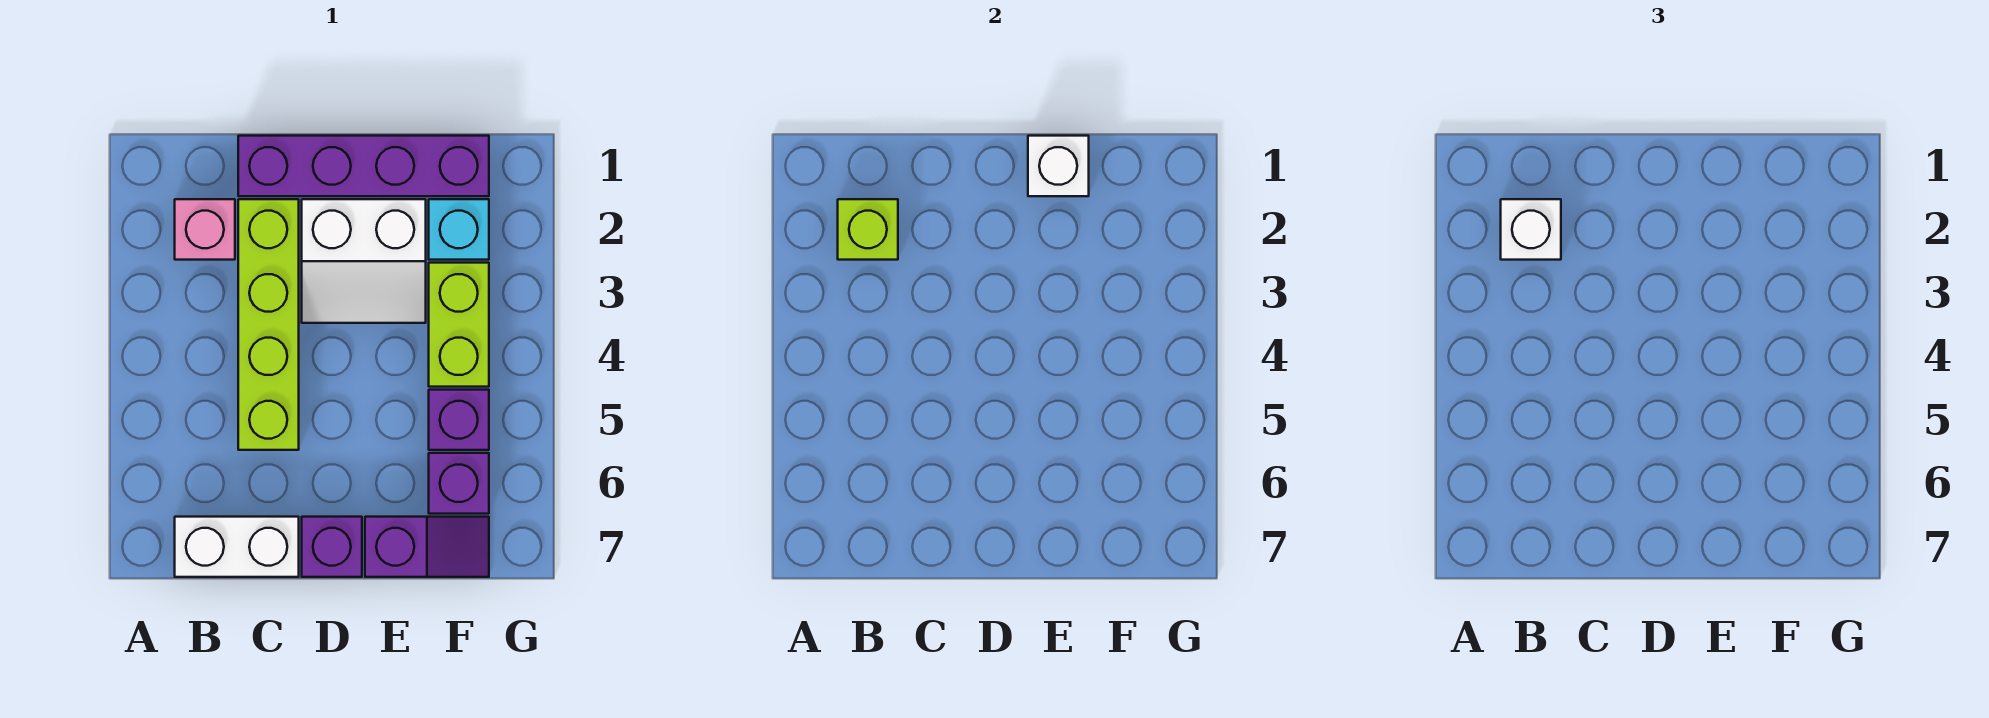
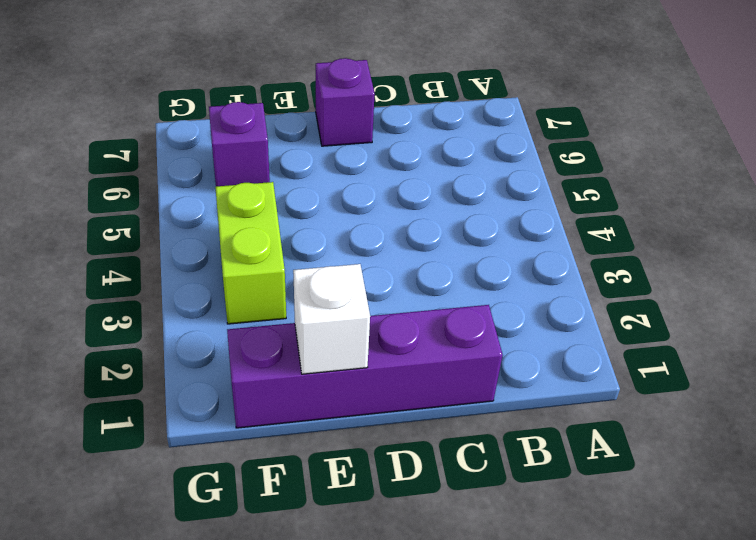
none -> pink 1x1 brick [175,199,235,260]
none -> white 1x2 brick [175,517,299,577]
none -> lime 1x4 brick [238,199,299,450]

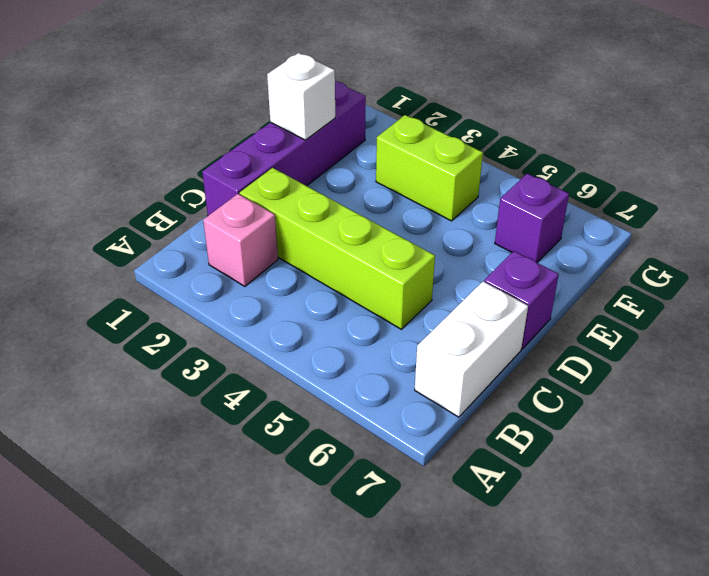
none -> white 2x2 slope [302,199,426,323]
none -> purple 1x2 slope [365,517,489,577]
none -> cyan 1x1 brick [429,199,489,260]

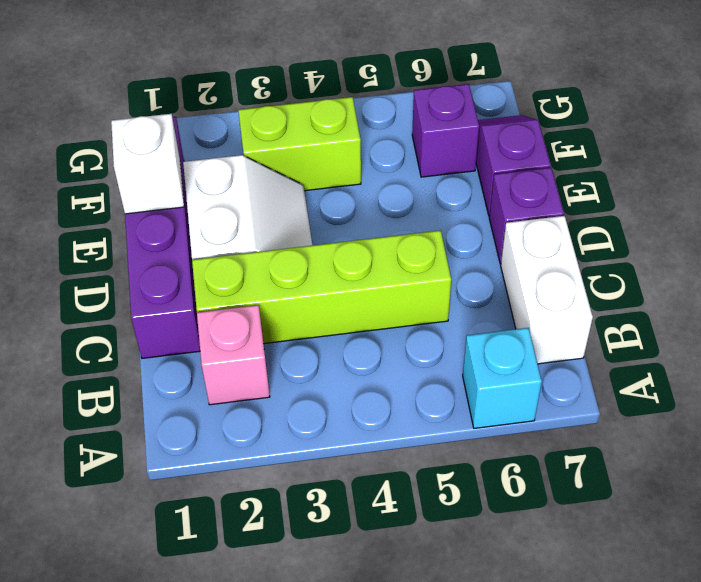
cyan 1x1 brick [463,328,542,428] -> cyan 1x1 brick moved to [429,199,489,260]
none -> purple 1x1 brick [429,390,489,450]
none -> lime 1x1 brick [838,199,898,260]
none -> white 1x1 brick [1501,199,1561,260]

